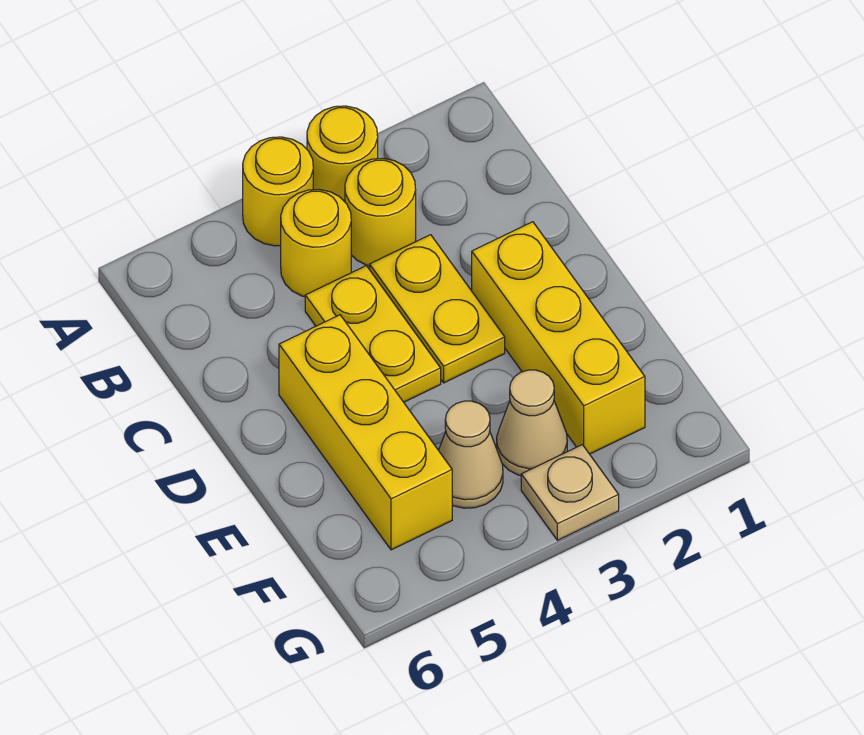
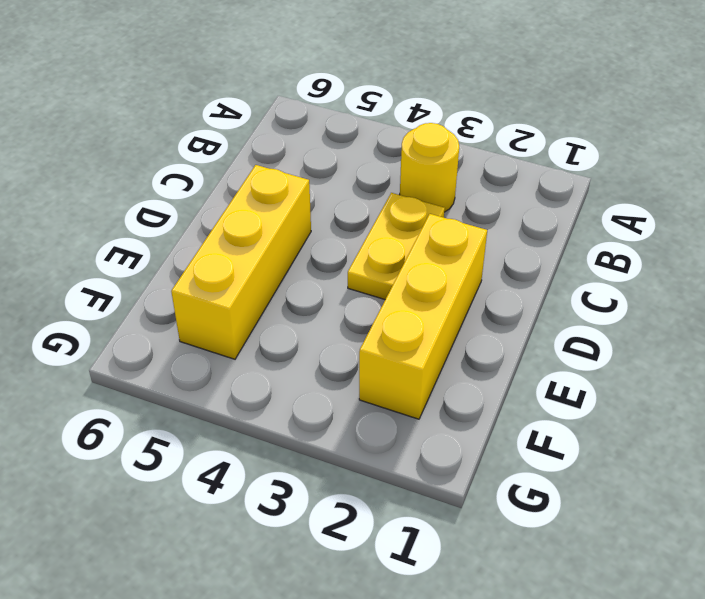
none -> yellow 1x1 round brick [307,106,378,202]
none -> yellow 1x1 round brick [243,137,313,246]

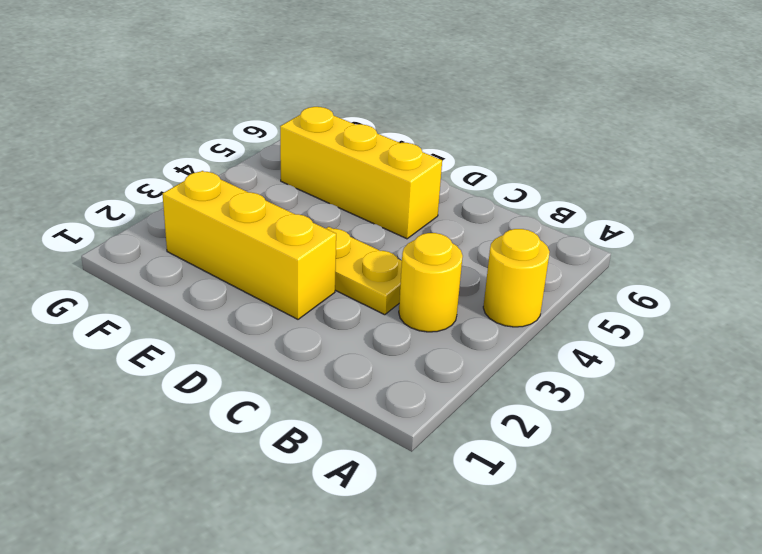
none -> yellow 1x1 round brick [307,106,378,202]
none -> yellow 1x1 round brick [281,190,351,297]

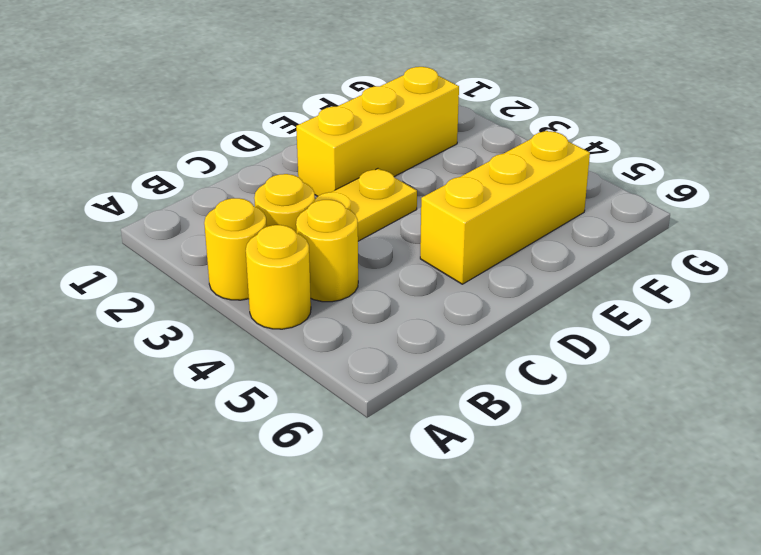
none -> yellow 1x2 plate [305,266,441,402]
none -> tan 1x1 cone [497,370,567,476]

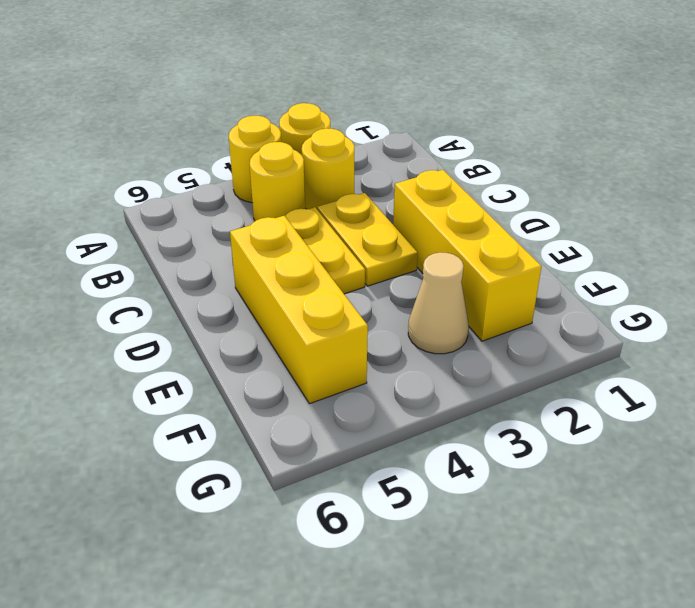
none -> tan 1x1 cone [438,401,503,508]
none -> tan 1x1 plate [521,445,619,540]

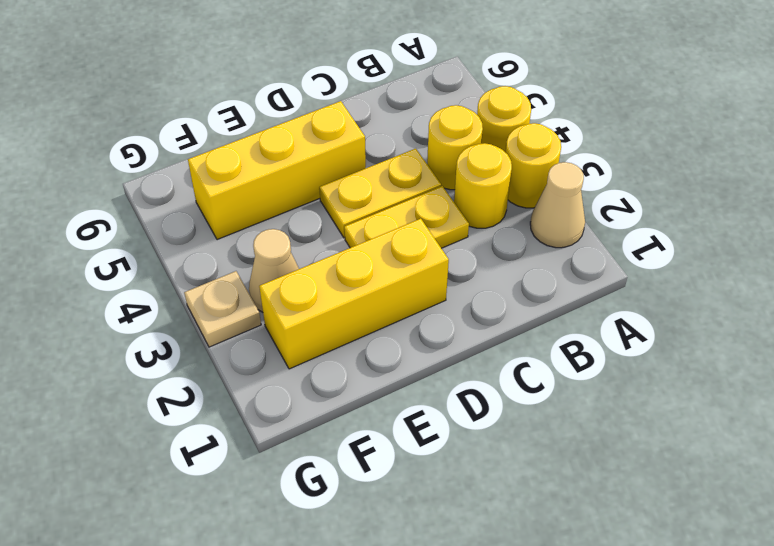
tan 1x1 cone [530,162,585,248] -> tan 1x1 cone moved to [438,401,503,508]

